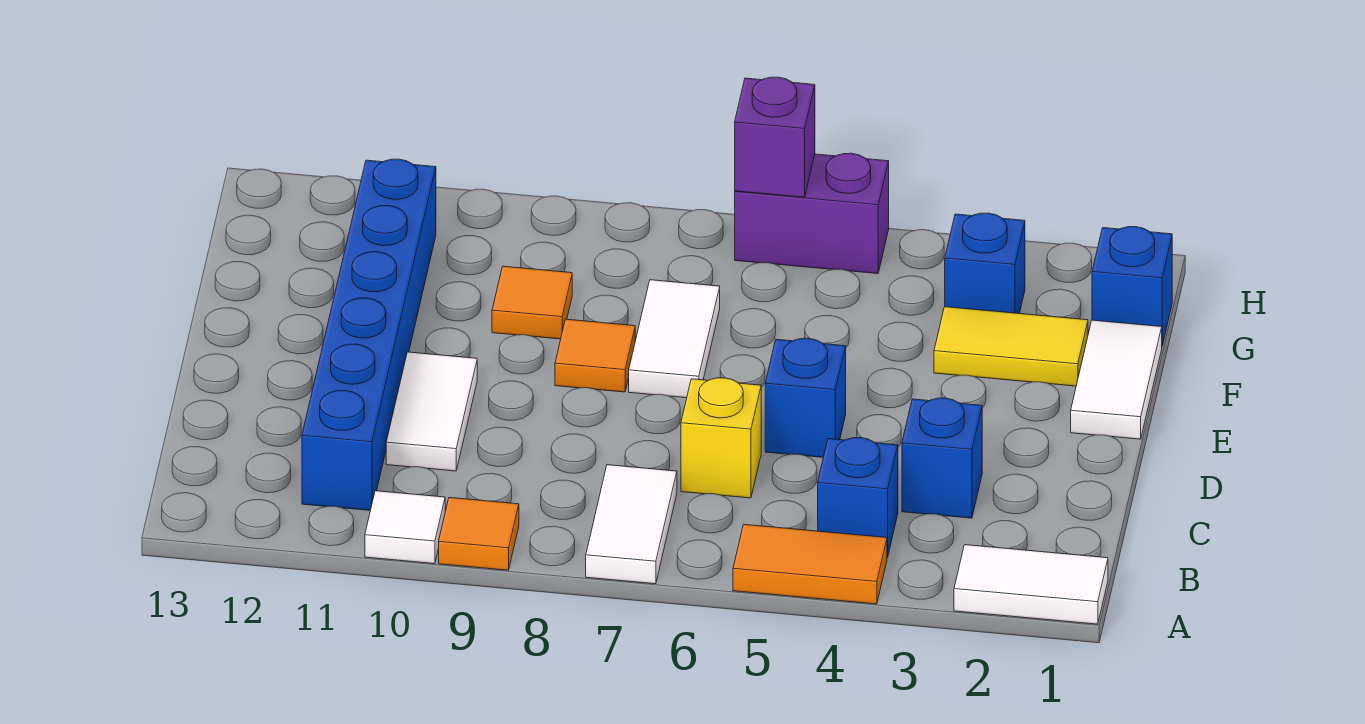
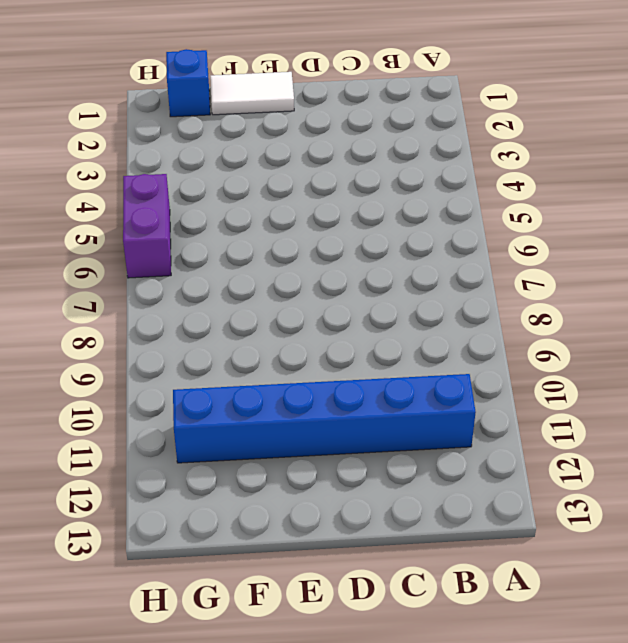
none -> white 1x2 tile [954,545,1108,624]
none -> orange 1x2 tile [733,525,887,604]
none -> white 1x2 tile [586,465,677,584]

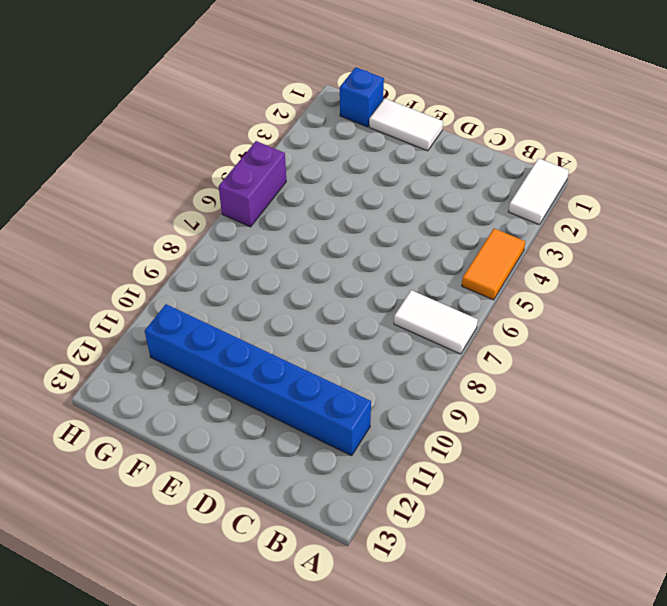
none -> orange 1x1 tile [439,498,519,570]
none -> white 1x1 tile [365,491,445,564]
none -> blue 1x1 brick [818,438,898,557]

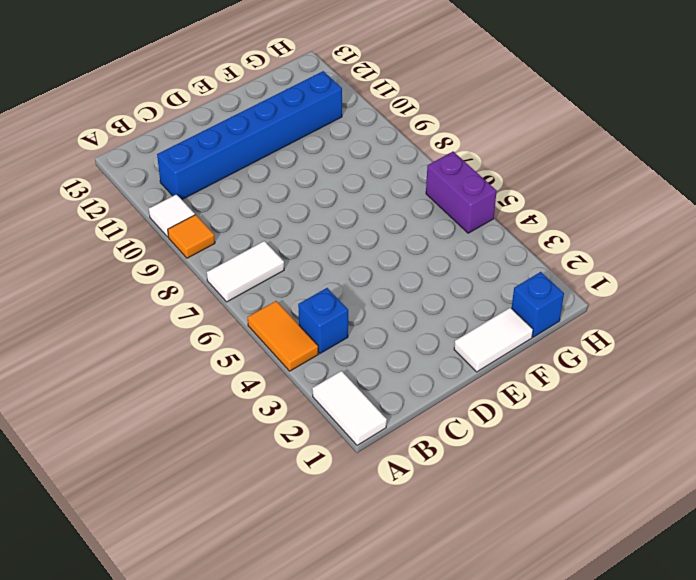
none -> blue 1x1 brick [902,398,982,518]
none -> yellow 1x1 brick [681,378,761,498]
none -> white 1x2 tile [386,352,477,471]

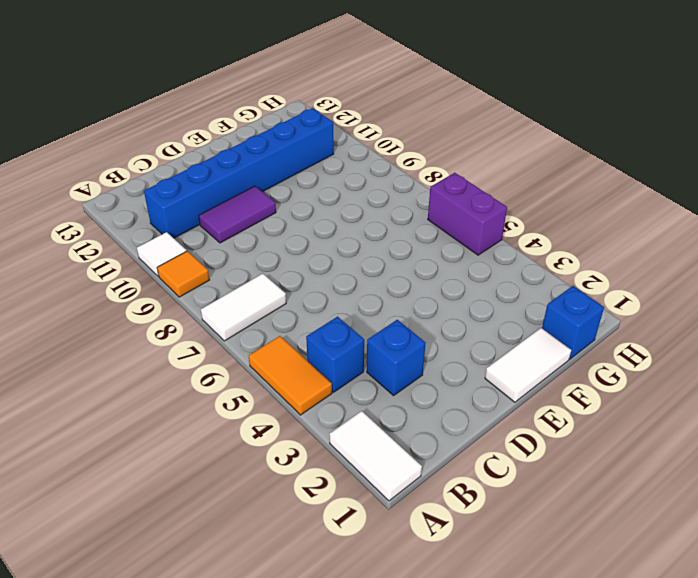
purple 1x2 tile [199,186,276,243] -> white 1x2 tile [386,352,477,471]
none -> yellow 1x1 brick [681,378,761,498]
none -> blue 1x1 brick [765,338,846,457]
none -> white 1x2 tile [629,280,720,398]

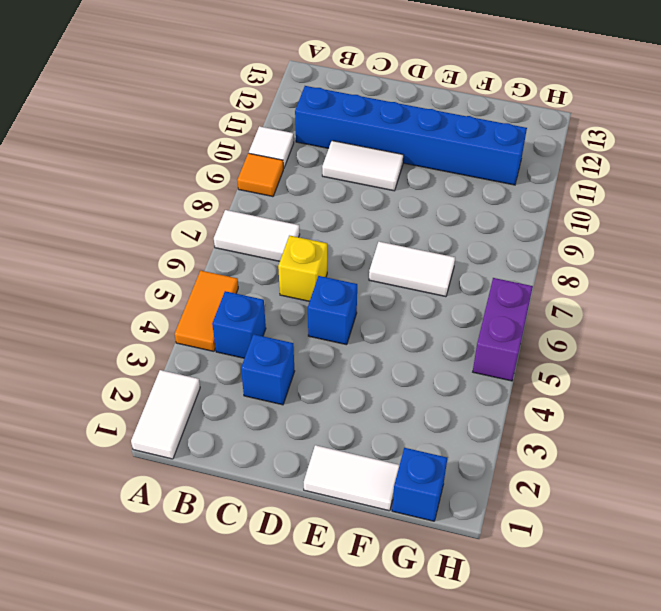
none -> orange 1x1 tile [555,319,635,392]
none -> yellow 1x2 tile [934,307,1088,386]
none -> orange 1x1 tile [492,266,572,339]

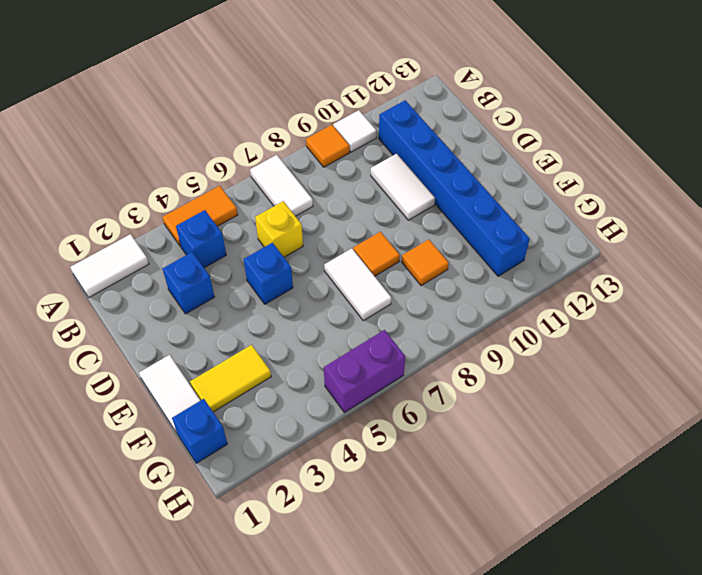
none -> blue 1x1 brick [945,213,1025,314]
none -> purple 1x1 brick [735,77,815,197]

